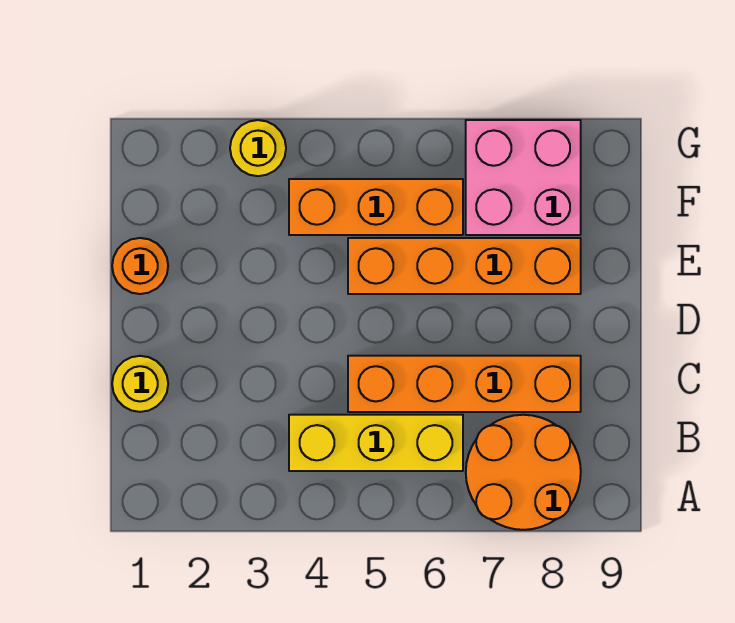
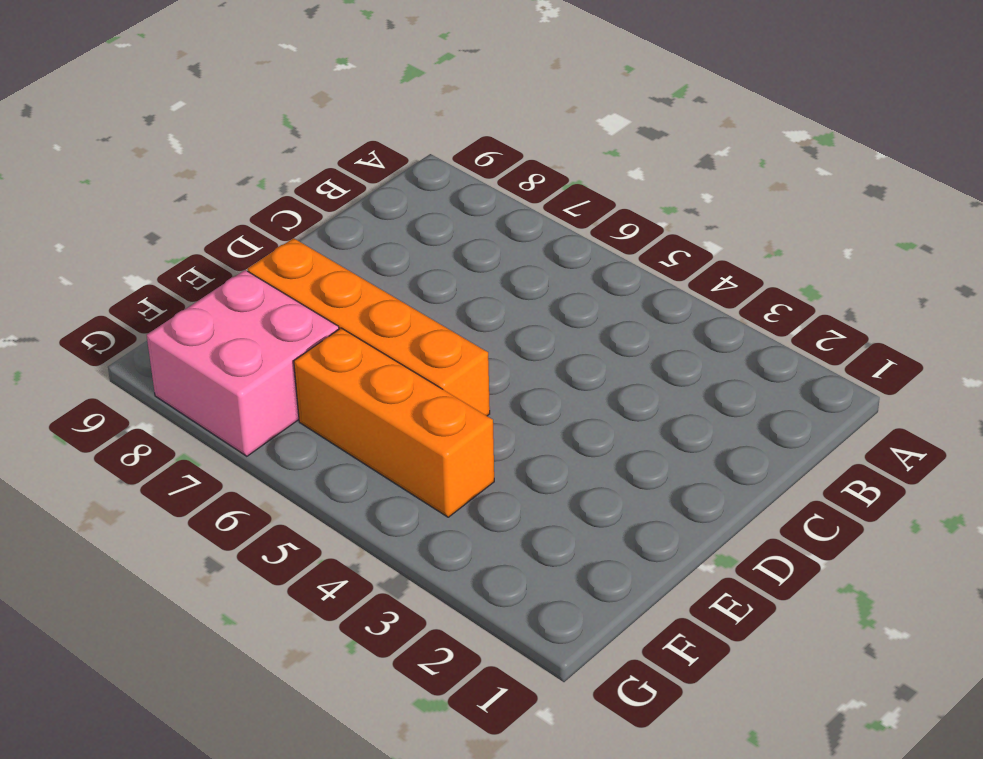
none -> orange 2x2 round brick [466,415,581,530]
none -> yellow 1x3 brick [289,415,463,471]

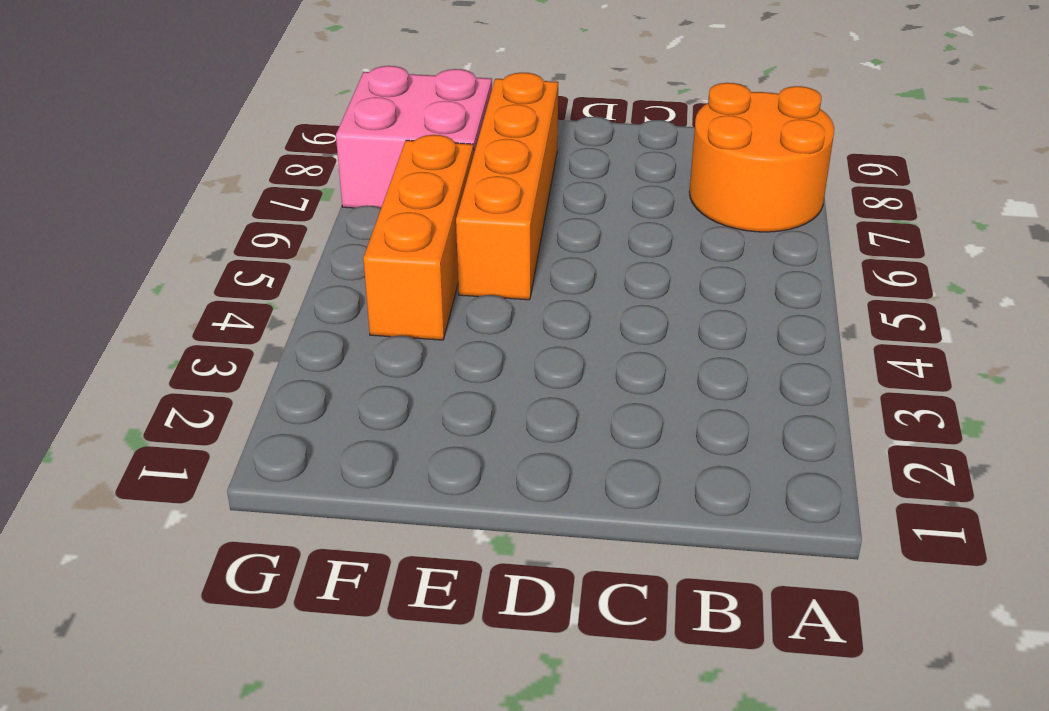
none -> yellow 1x3 brick [289,415,463,471]
none -> yellow 1x1 round brick [112,356,168,412]

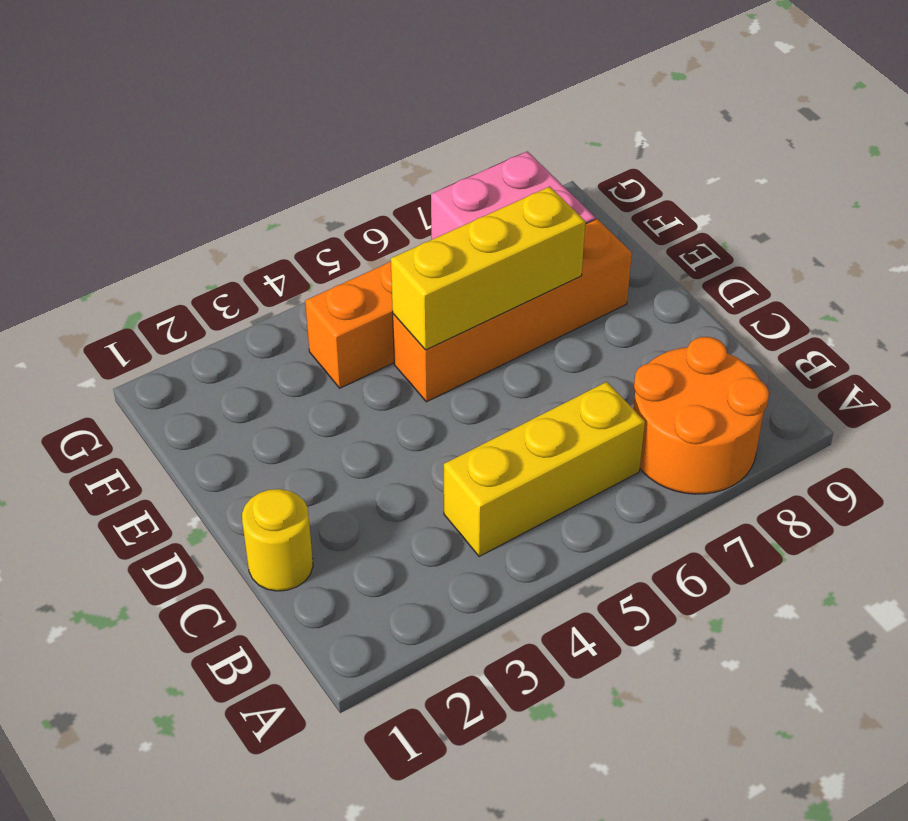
yellow 1x3 brick [391,187,585,350] -> none
none -> orange 1x4 brick [348,356,581,412]
none -> orange 1x1 round brick [112,238,168,294]

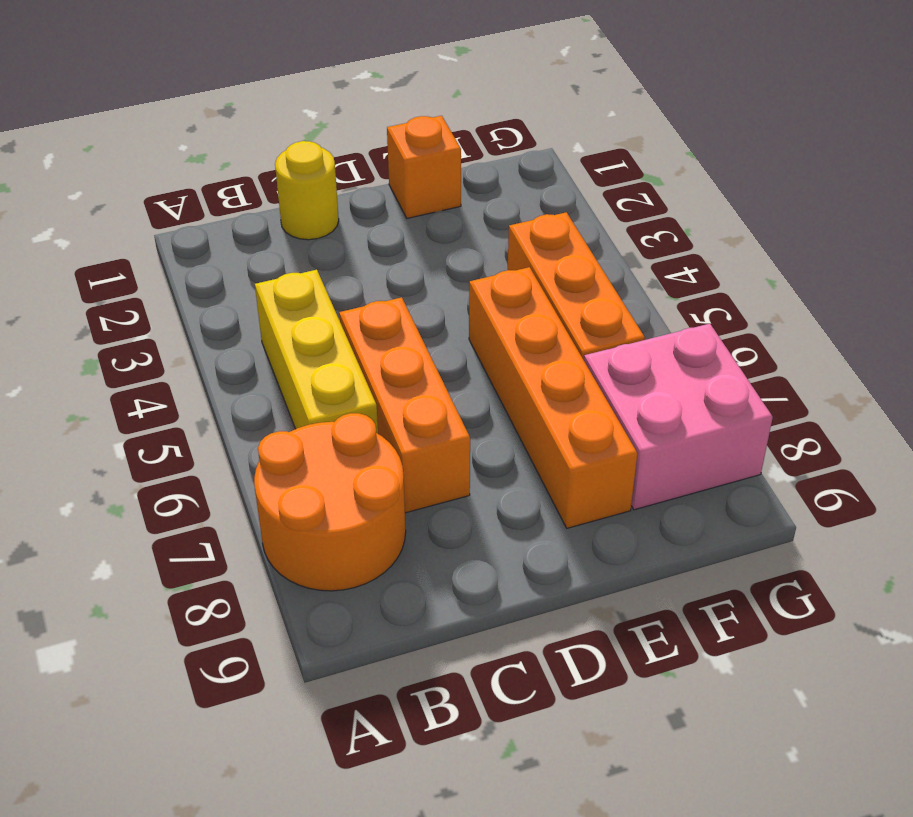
orange 1x3 brick [339,297,470,513] -> orange 1x4 brick [348,356,581,412]
orange 1x1 brick [387,116,461,218] -> orange 1x1 round brick [112,238,168,294]
none -> yellow 1x1 round brick [230,120,286,176]

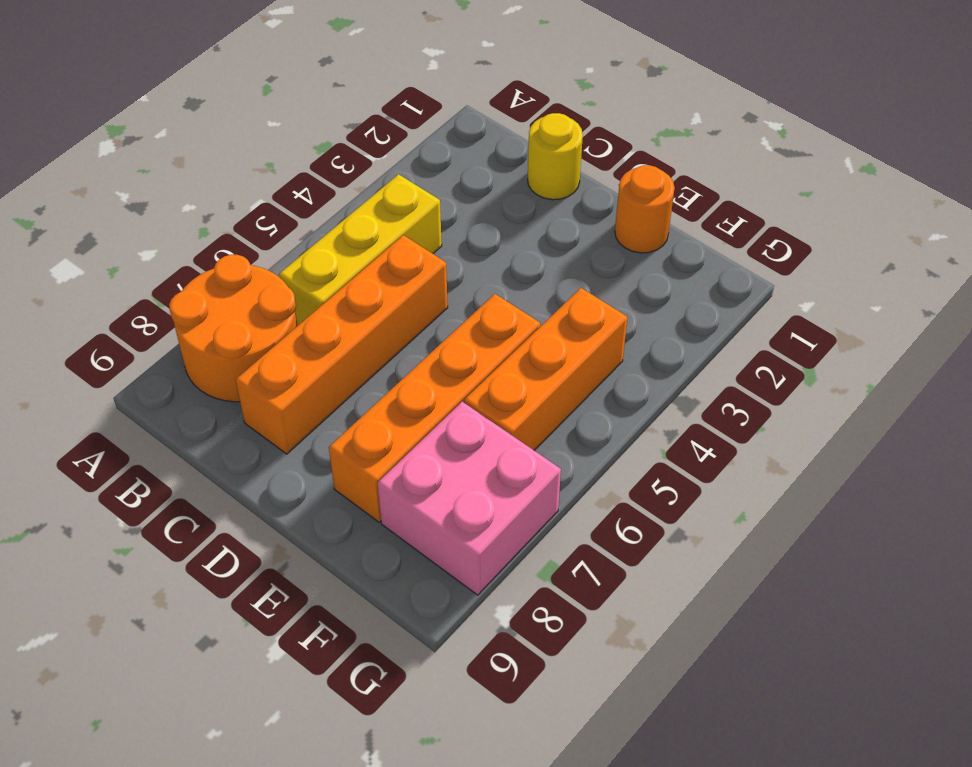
none -> yellow 1x1 round brick [230,120,286,176]

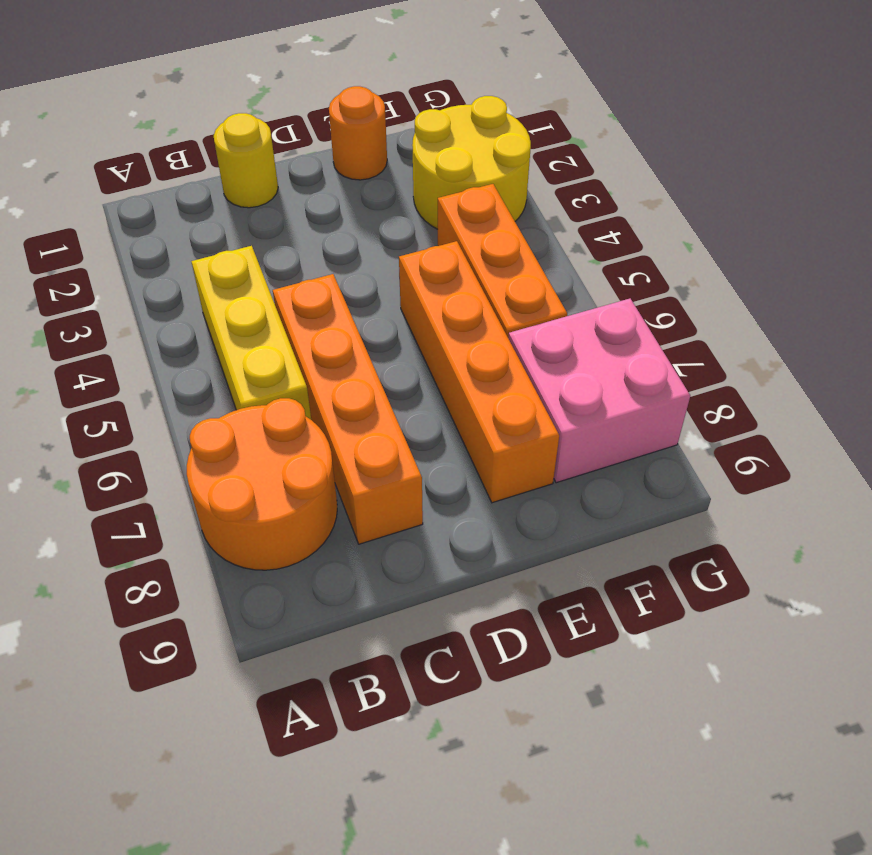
yellow 2x2 round brick [412,96,531,229] -> yellow 1x1 round brick [230,120,286,176]

